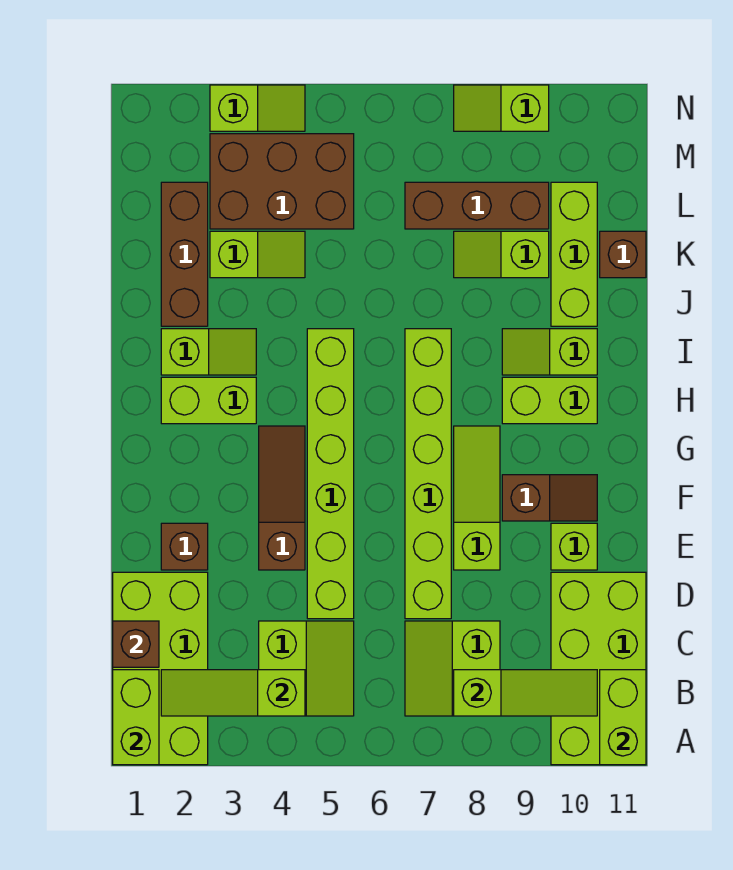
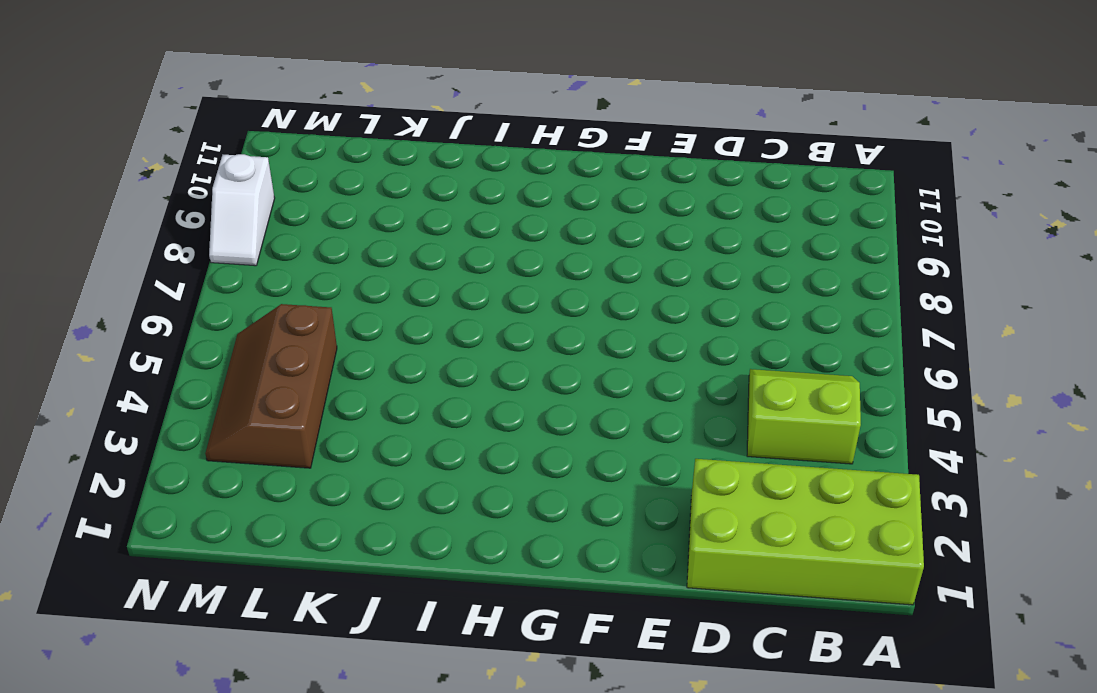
brown 2x3 slope [205,304,337,468] -> brown 2x3 brick [210,134,354,229]
white 1x2 slope [209,154,275,266] -> lime 1x2 slope [454,85,549,131]
none -> lime 2x4 brick [551,572,646,765]
none -> lime 2x2 slope [405,621,500,716]
none -> lime 1x6 brick [307,329,354,619]

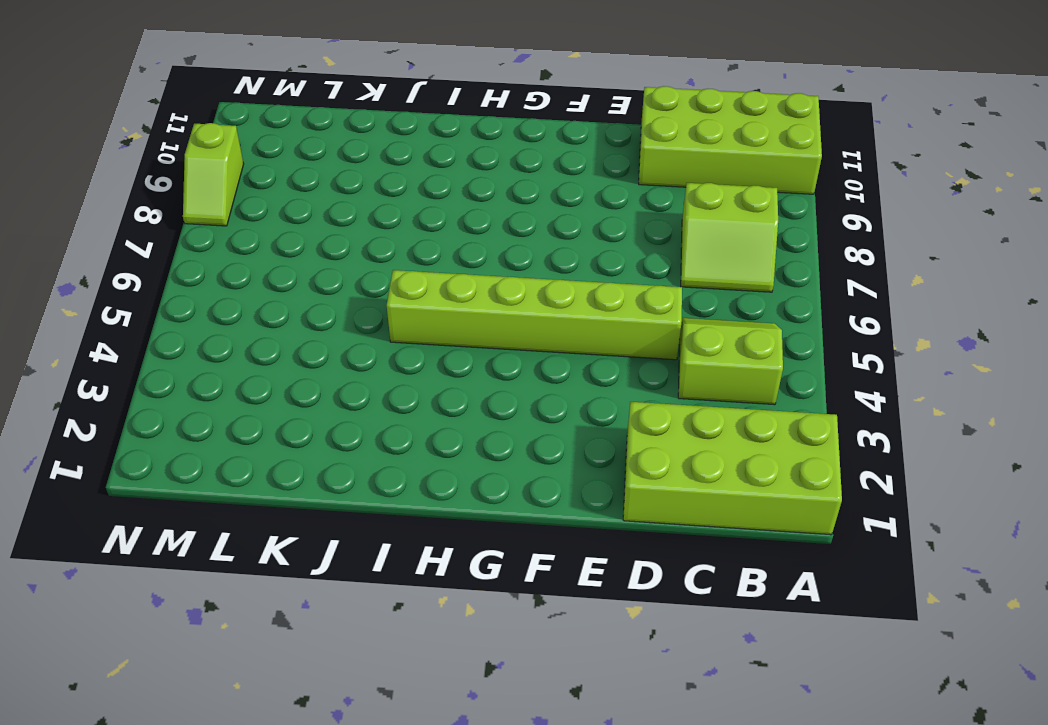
none -> lime 1x6 brick [405,329,451,619]
none -> brown 1x1 brick [161,523,208,570]
none -> brown 1x3 slope [259,426,305,570]

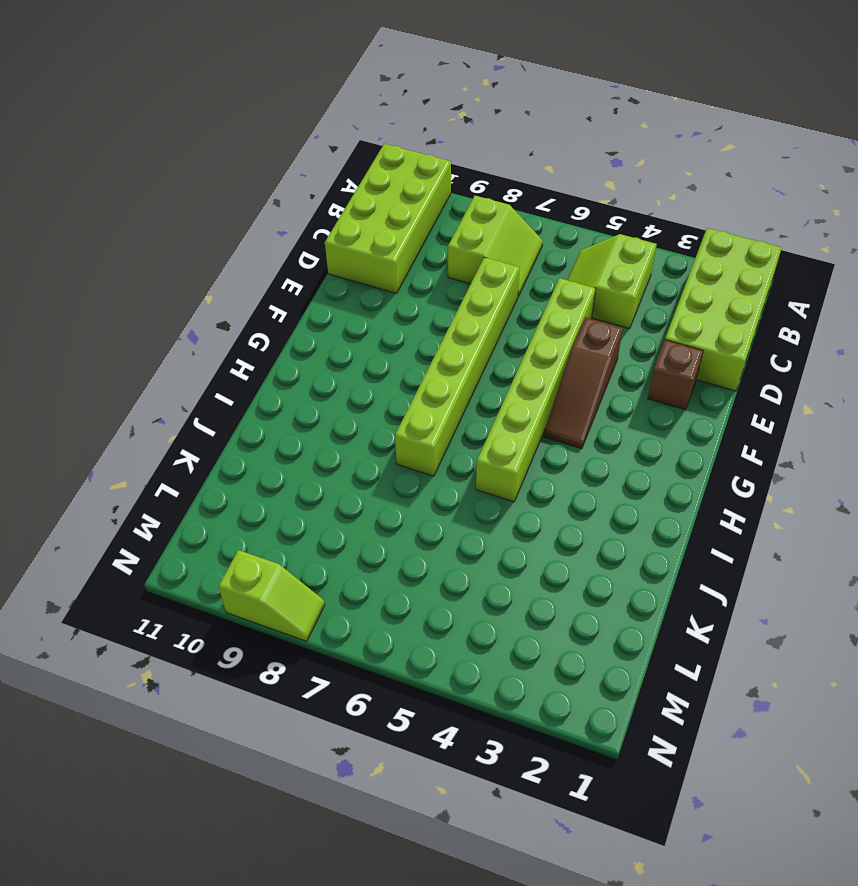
none -> lime 1x3 slope [454,426,500,570]
none -> lime 1x1 brick [551,523,597,570]
none -> brown 1x2 slope [502,475,597,521]

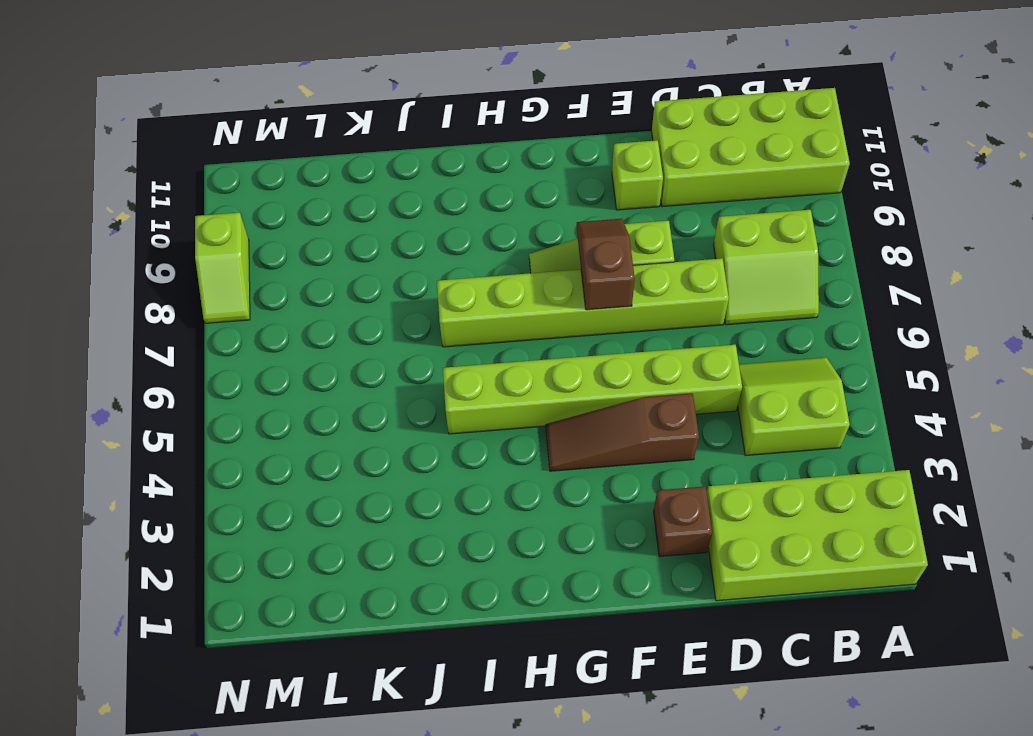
brown 1x2 slope [577,219,635,310] -> brown 1x2 slope moved to [502,475,597,521]
none -> lime 1x2 brick [161,377,256,424]
none -> lime 1x2 brick [502,377,597,424]
none -> lime 1x2 slope [161,329,256,375]

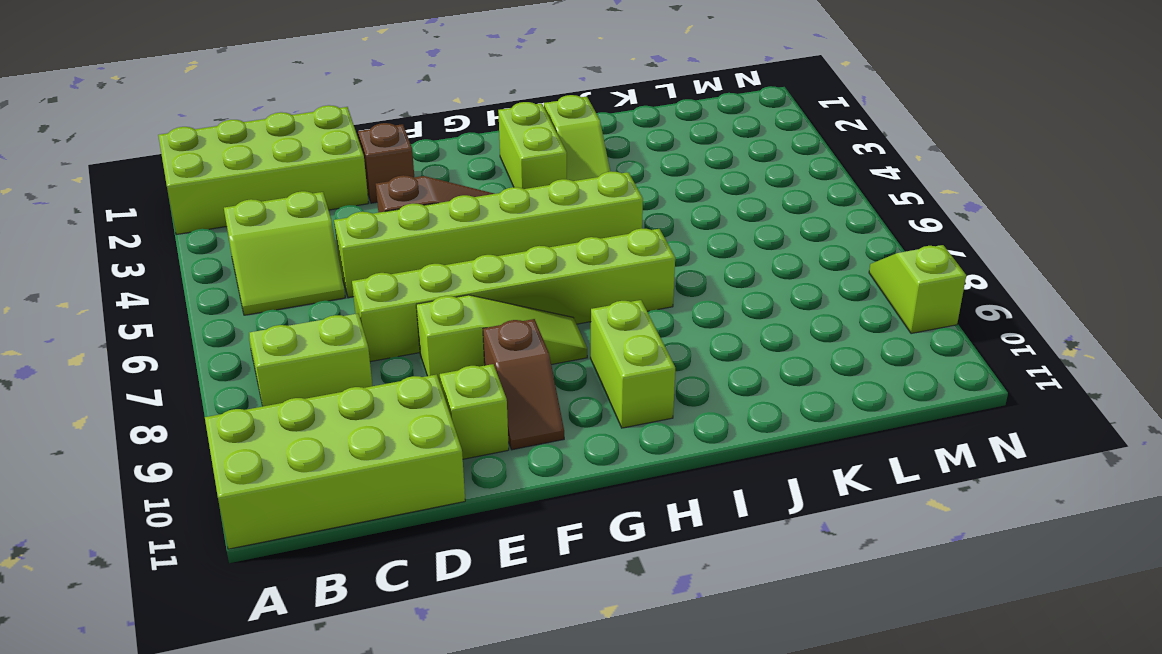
none -> lime 1x2 slope [502,329,597,375]
none -> brown 1x3 brick [161,182,208,326]
none -> lime 1x3 brick [551,182,597,326]

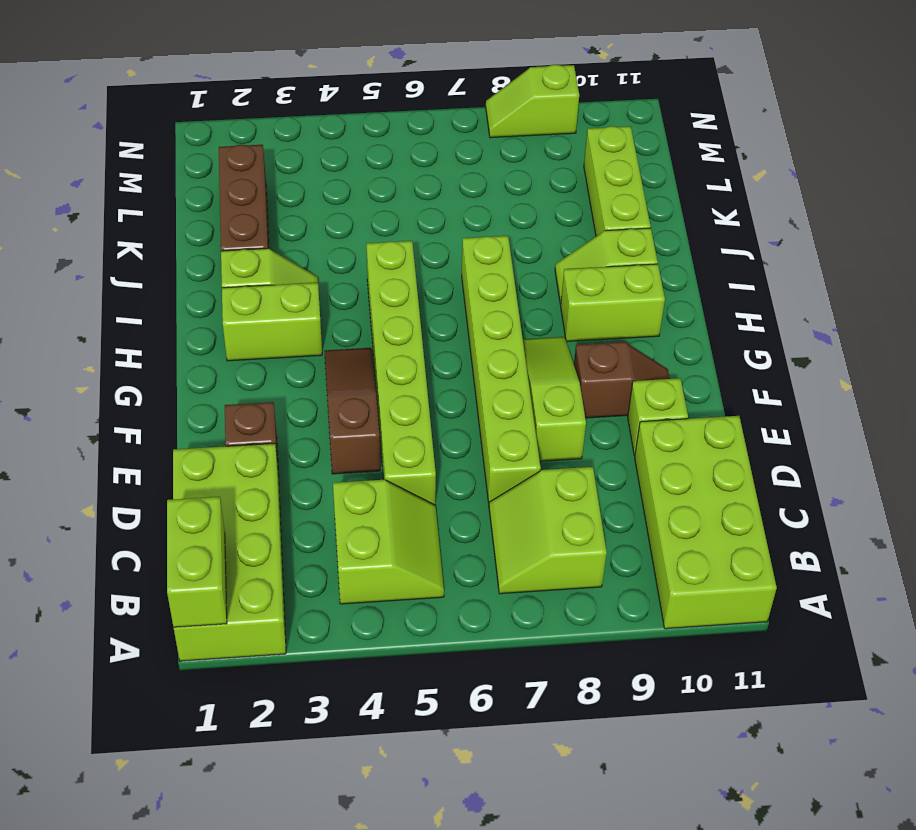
none -> lime 1x2 slope [210,231,305,278]
none -> lime 1x2 slope [454,231,549,278]
none -> brown 1x1 brick [600,231,646,278]

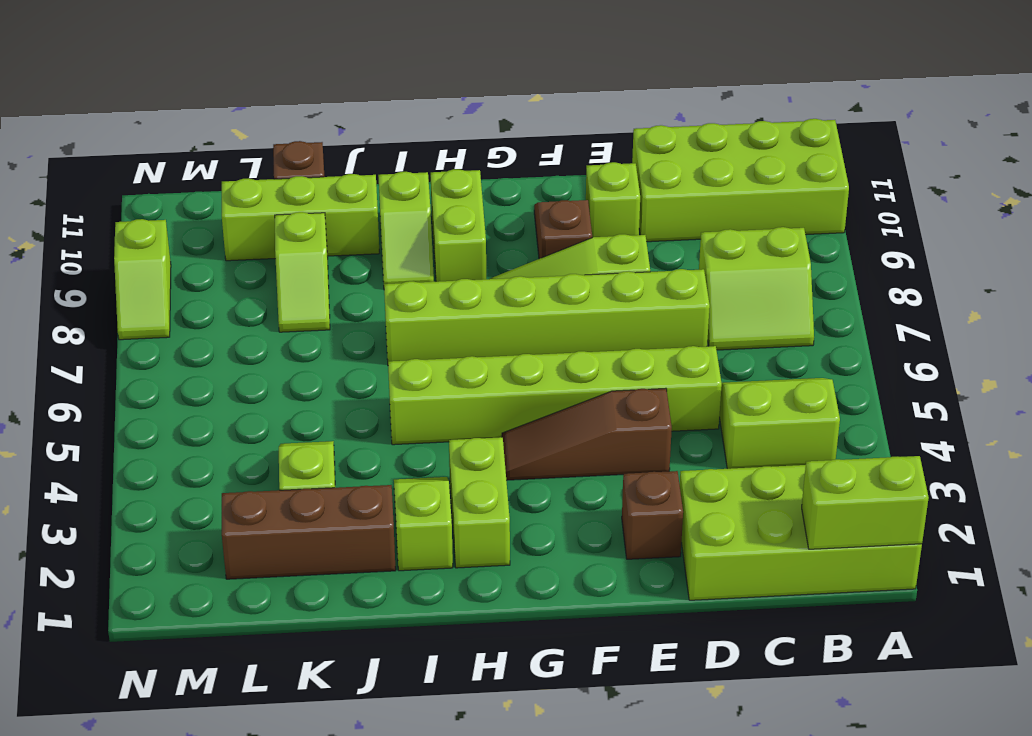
none -> brown 2x3 brick [210,134,354,229]
none -> brown 1x3 brick [405,182,549,229]
none -> lime 1x2 slope [210,85,305,131]

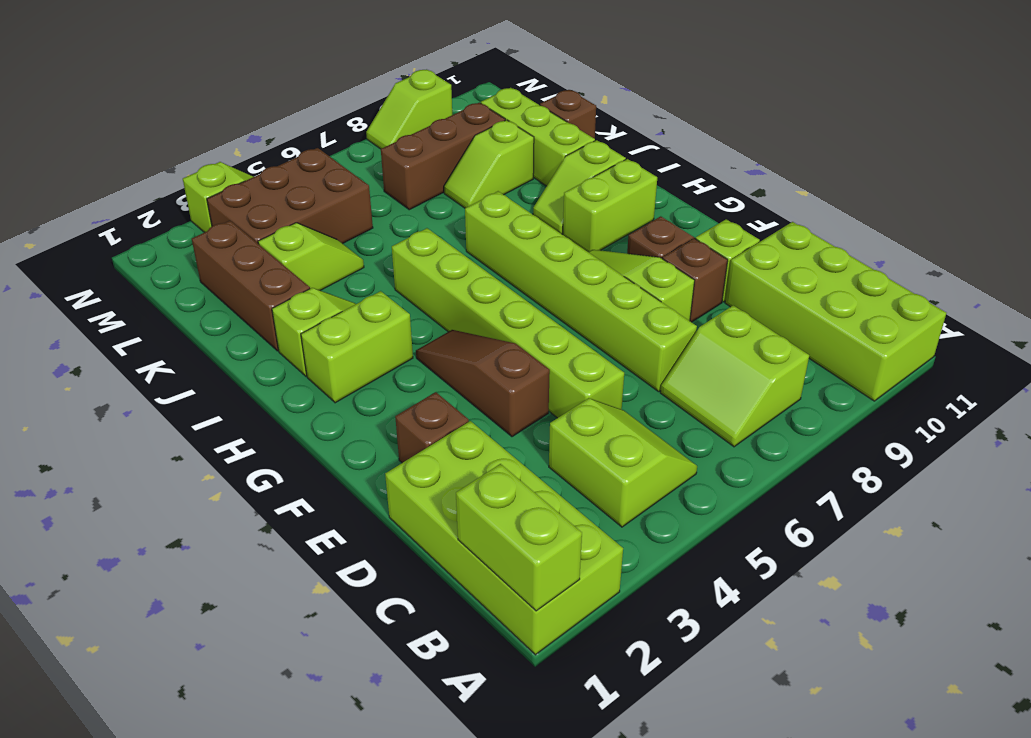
brown 1x1 brick [662,239,728,322] -> brown 1x1 brick moved to [113,621,159,667]
none -> lime 1x2 brick [600,670,646,765]
none -> lime 1x3 slope [161,670,305,716]
none -> lime 1x3 slope [454,670,597,716]

